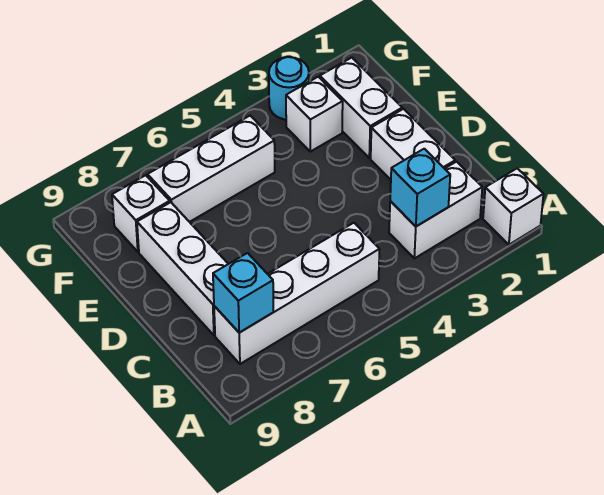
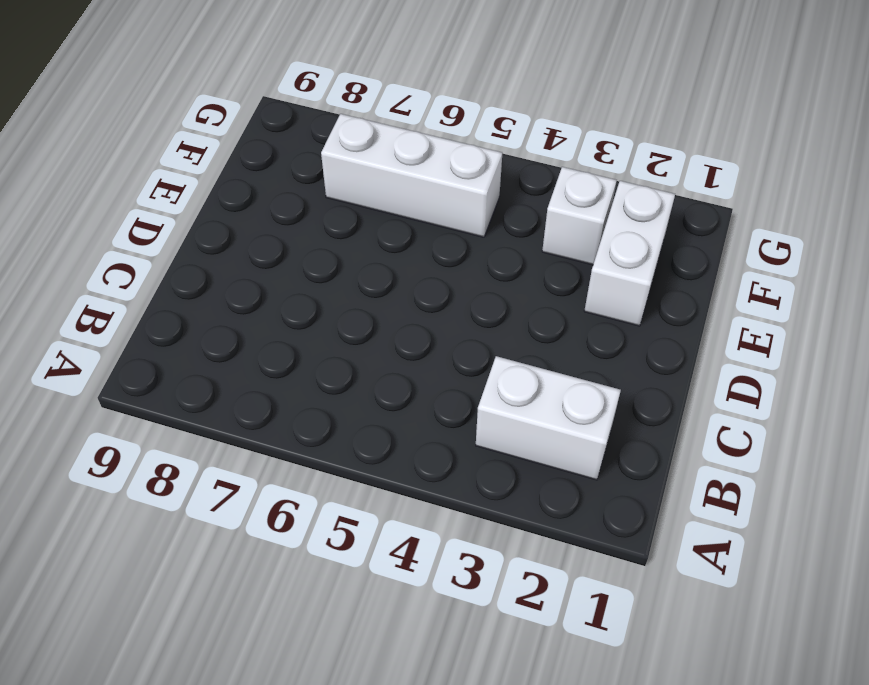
none -> white 1x1 brick [483,168,543,245]
none -> white 1x4 brick [214,223,379,364]
none -> white 1x2 brick [371,109,455,180]

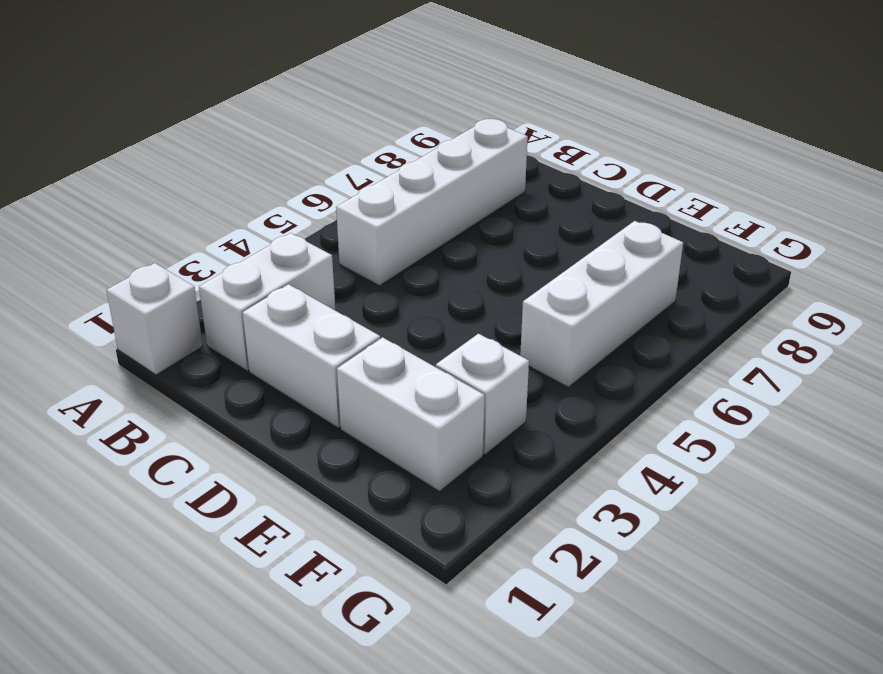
none -> white 1x3 brick [137,202,228,335]
none -> white 1x1 brick [112,175,170,252]
none -> cyan 1x1 round brick [269,57,309,120]

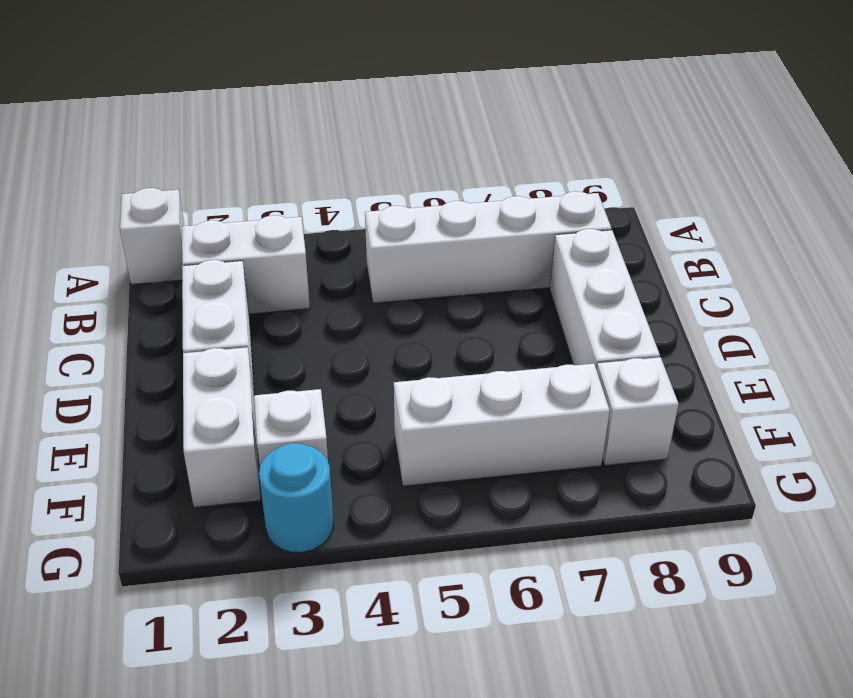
none -> cyan 1x1 brick [390,149,450,226]
none -> cyan 1x1 brick [213,253,273,333]

